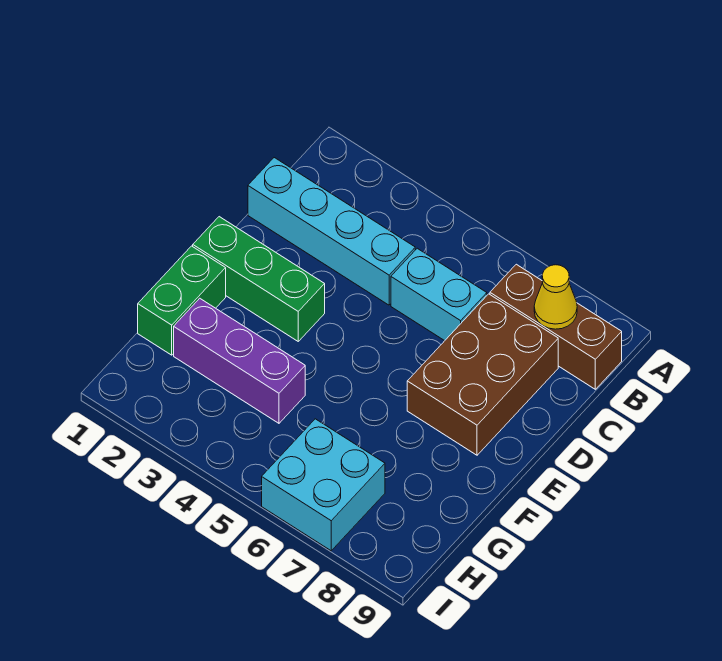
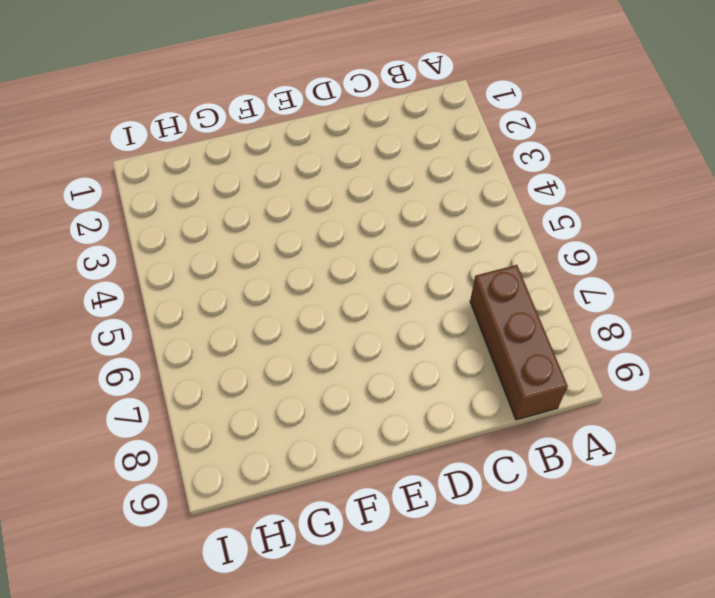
none -> cyan 1x4 brick [248,158,415,305]
none -> cyan 1x2 brick [391,248,487,341]

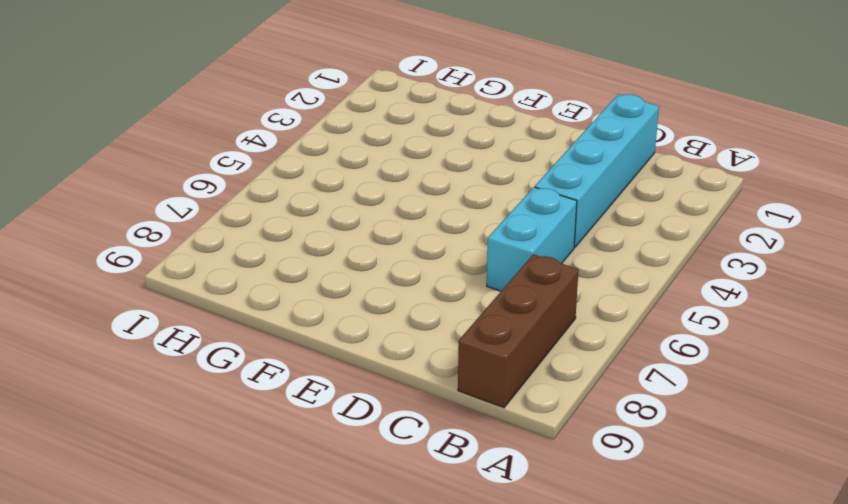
none -> brown 2x3 brick [407,294,558,455]
none -> green 1x3 brick [193,217,325,341]

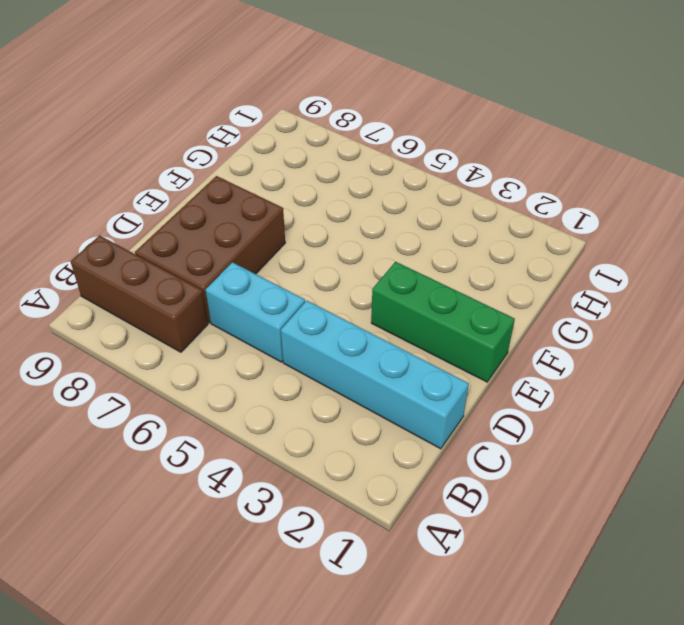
none -> green 1x2 brick [138,246,226,355]
none -> purple 1x3 brick [174,298,305,423]

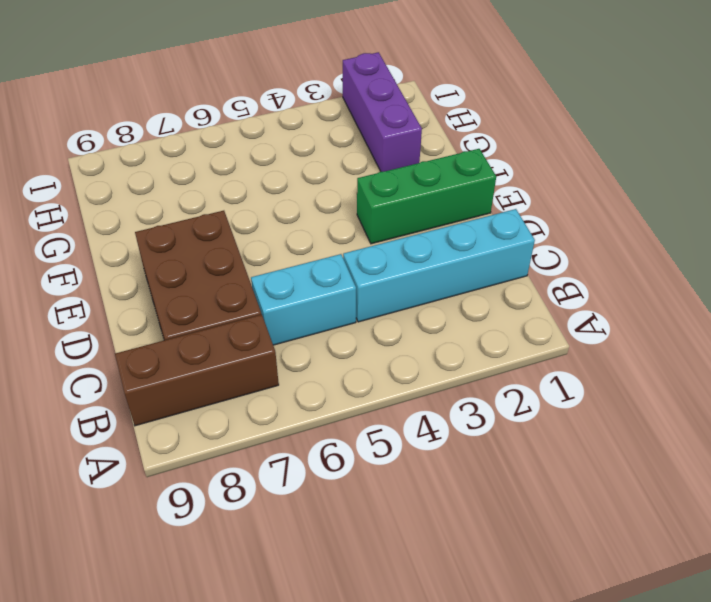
purple 1x3 brick [343,52,422,172] -> purple 1x3 brick turned to [174,298,305,423]
none -> green 1x2 brick [138,246,226,355]
none -> cyan 2x2 brick [262,419,385,551]

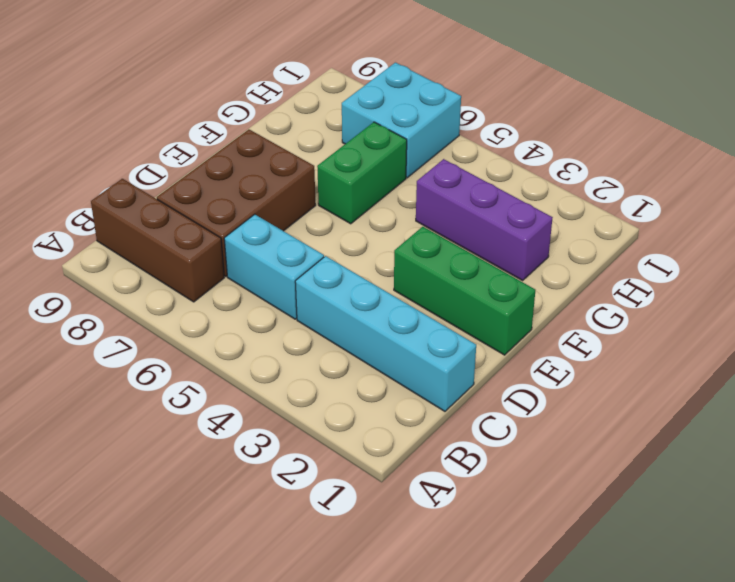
green 1x2 brick [317,122,407,224] -> green 1x2 brick moved to [138,246,226,355]
none -> yellow 1x1 cone [534,265,577,329]

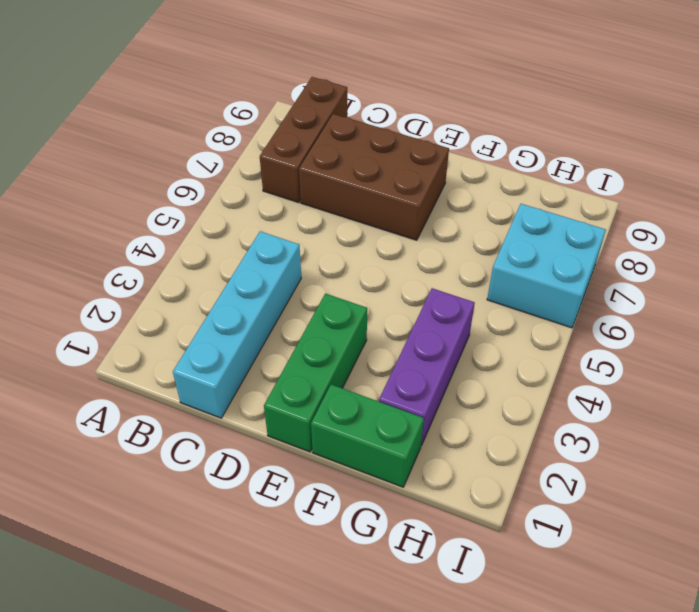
none -> cyan 1x2 brick [391,248,487,341]
none -> yellow 1x1 cone [534,265,577,329]

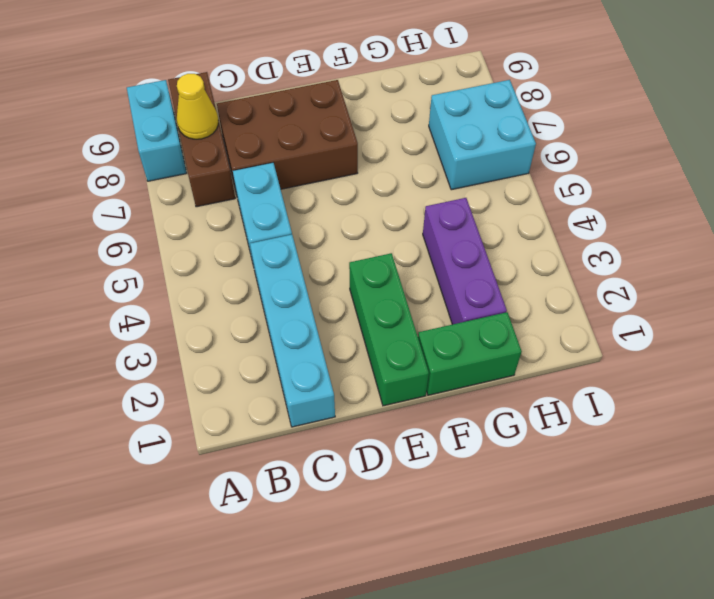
cyan 1x2 brick [127,80,186,181] -> none

